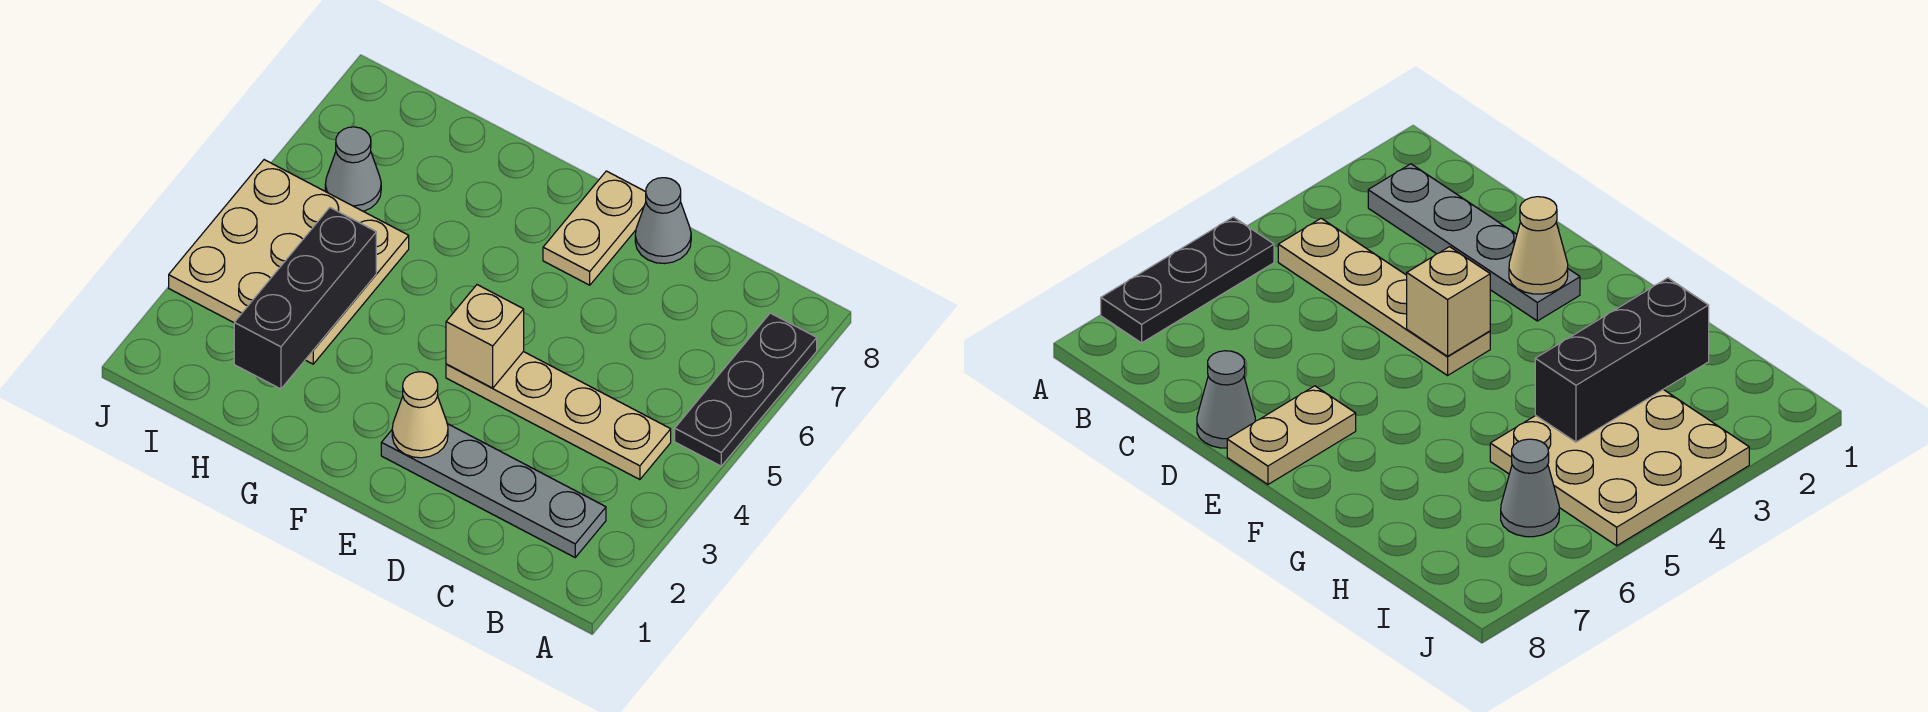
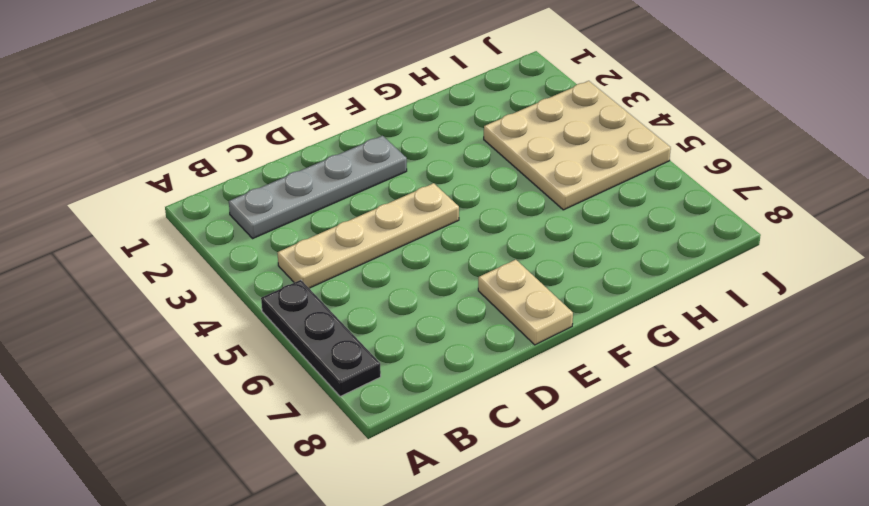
none -> grey 1x1 cone [635,178,691,264]
none -> grey 1x1 cone [325,127,381,211]

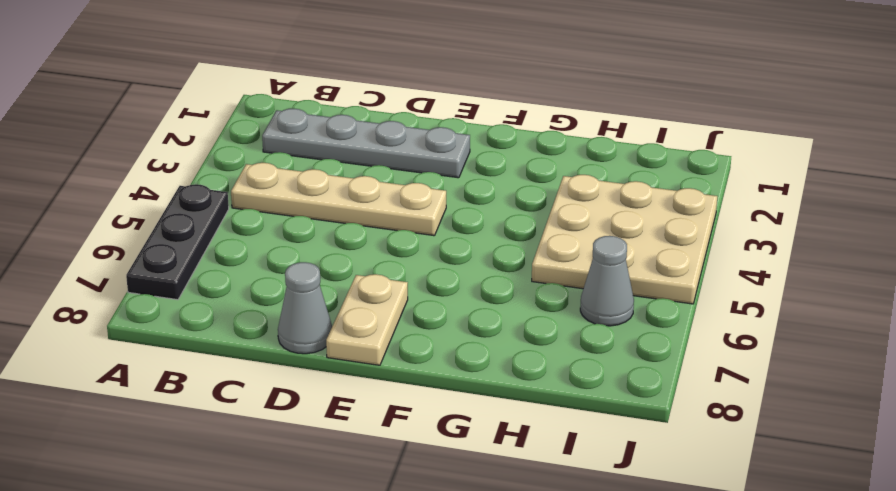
none -> tan 1x1 cone [392,372,448,458]
none -> tan 1x1 brick [446,285,524,388]

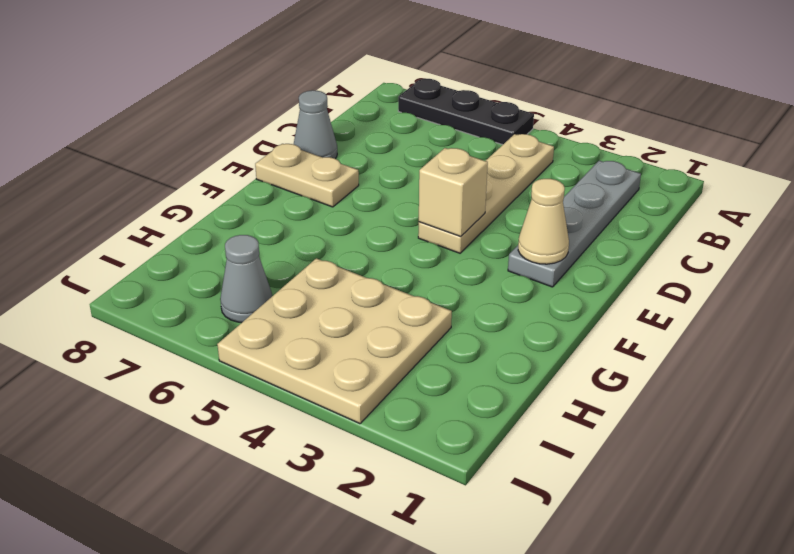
none -> black 1x3 brick [234,208,376,389]

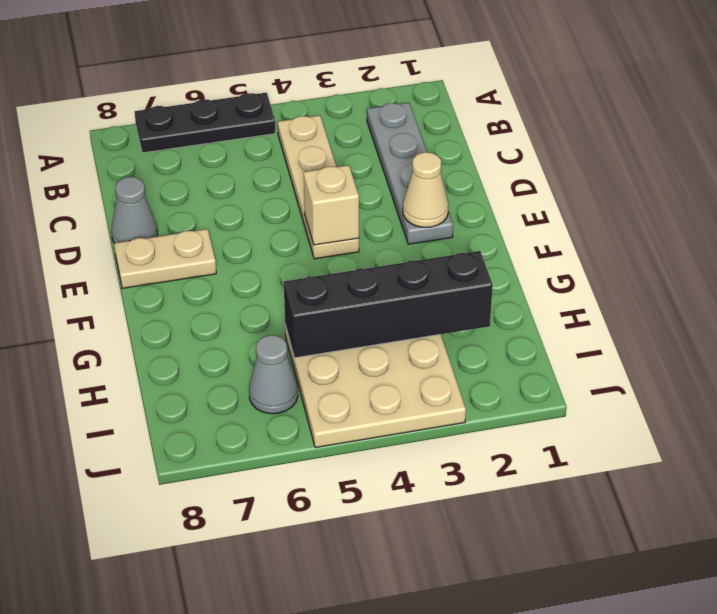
black 1x4 brick [284,251,493,358] -> black 1x3 brick [234,208,376,389]

